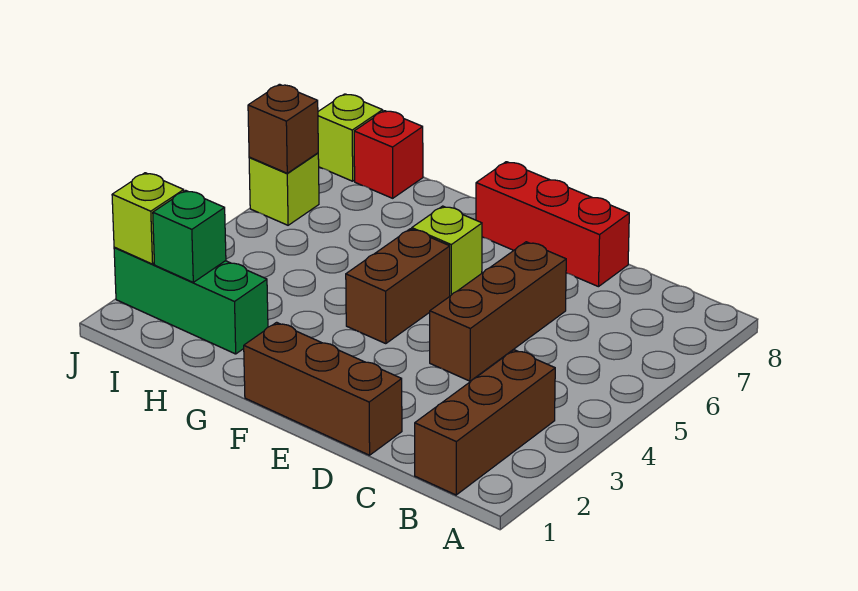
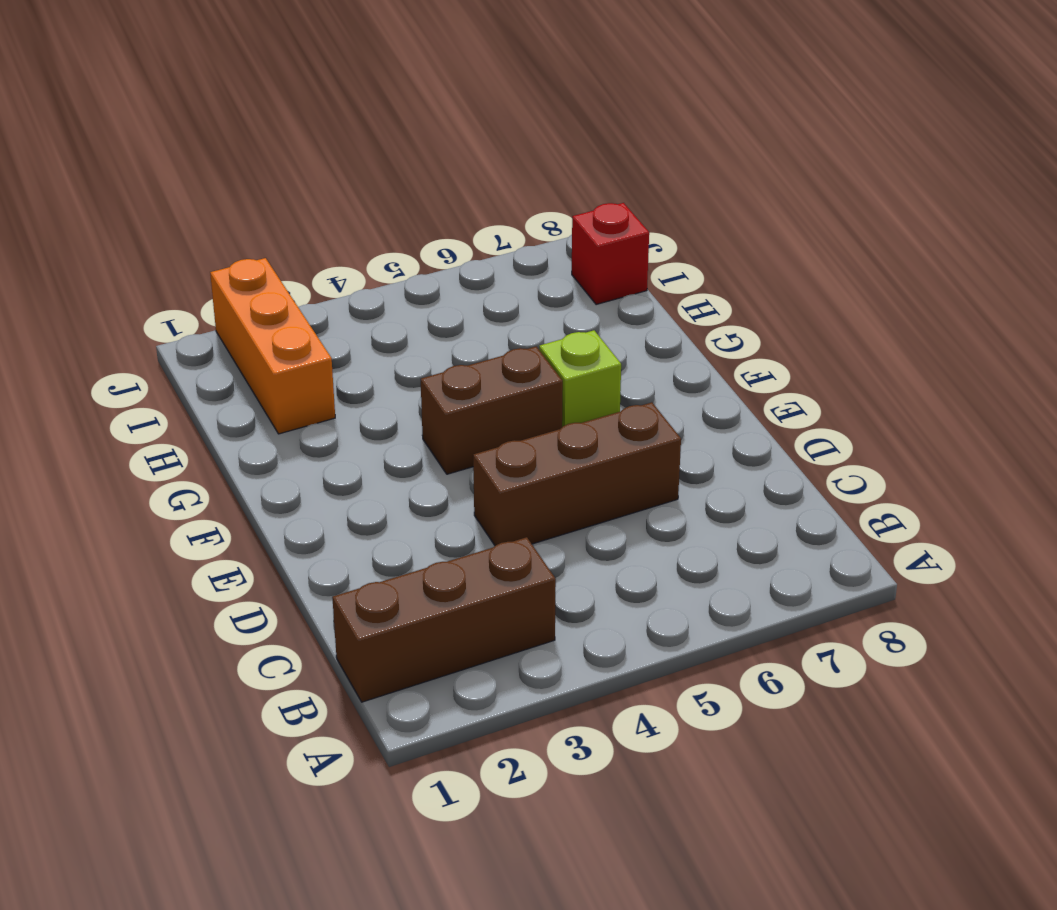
orange 1x3 brick [210,258,335,434] -> green 1x3 brick [114,247,268,354]
none -> brown 1x3 brick [244,322,402,455]
none -> red 1x3 brick [476,162,629,287]
none -> lime 1x1 brick [249,153,319,225]

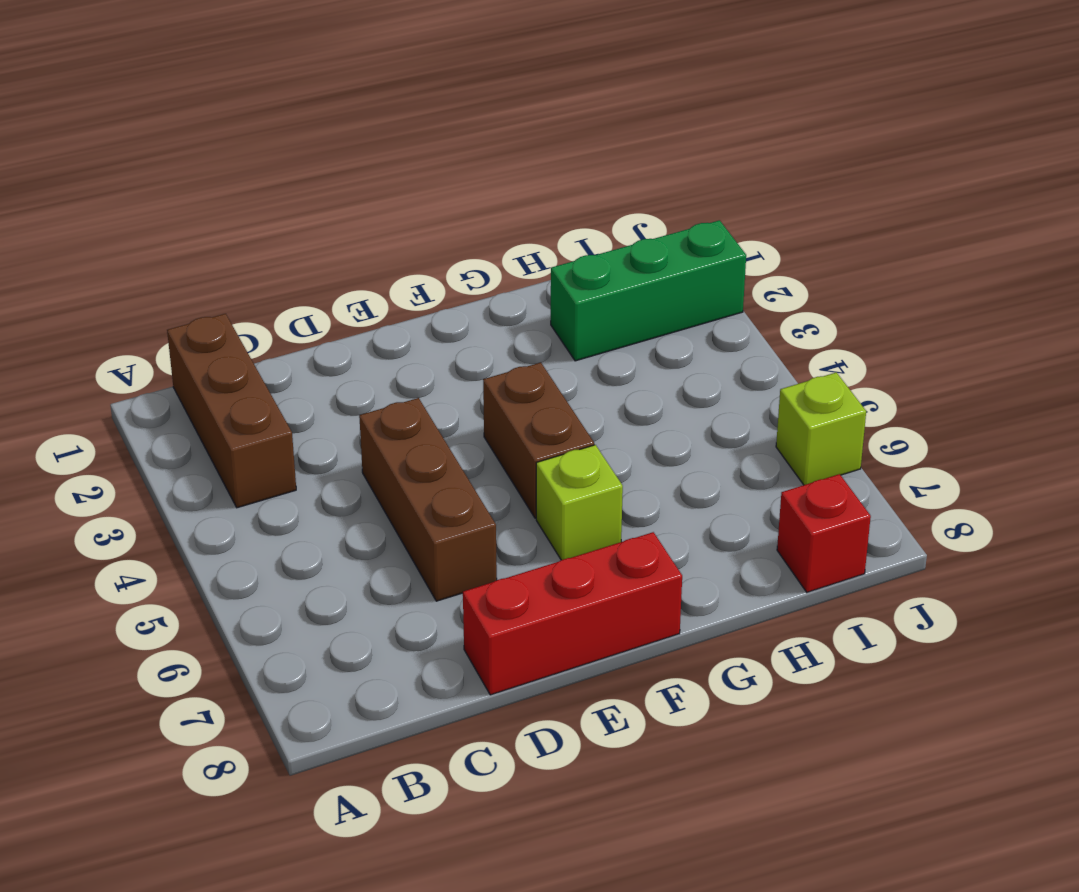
none -> brown 1x3 brick [244,322,402,455]
none -> lime 1x1 brick [318,94,383,181]
none -> green 1x1 brick [153,190,226,282]

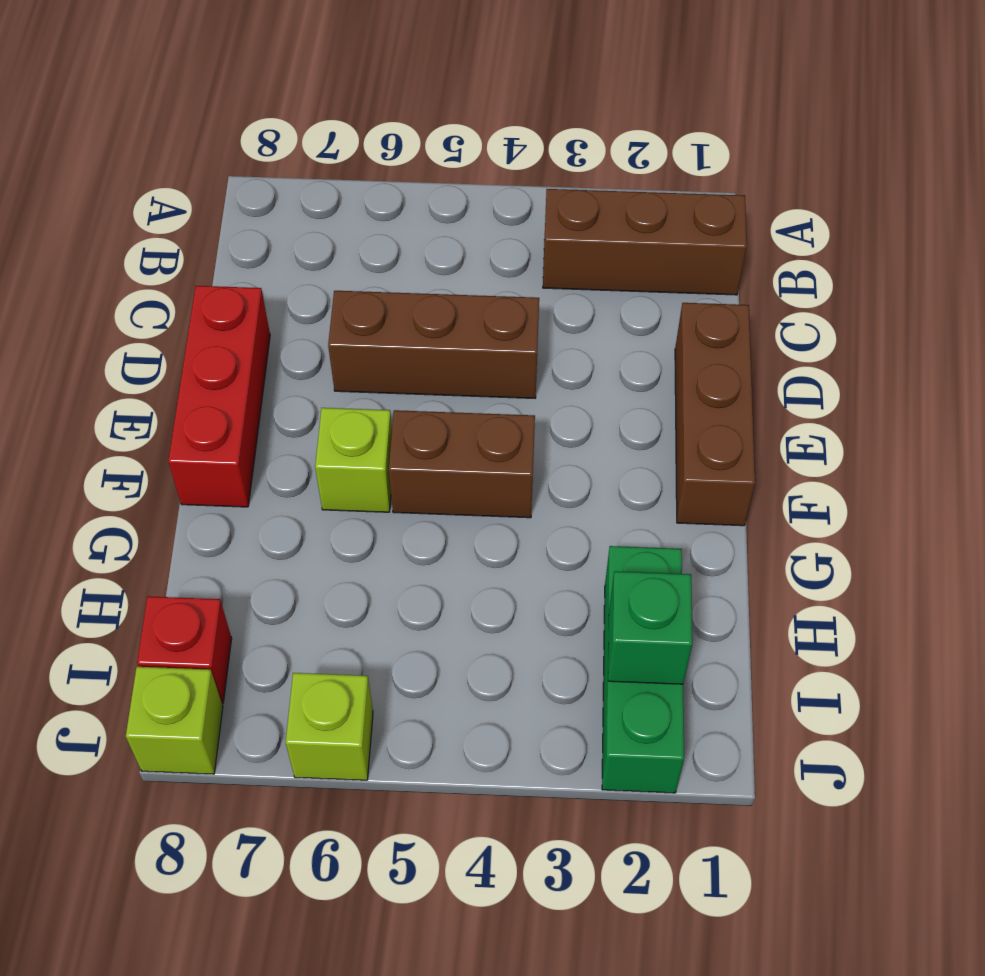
none -> lime 1x1 brick [112,173,184,264]
none -> brown 1x1 brick [248,84,318,173]

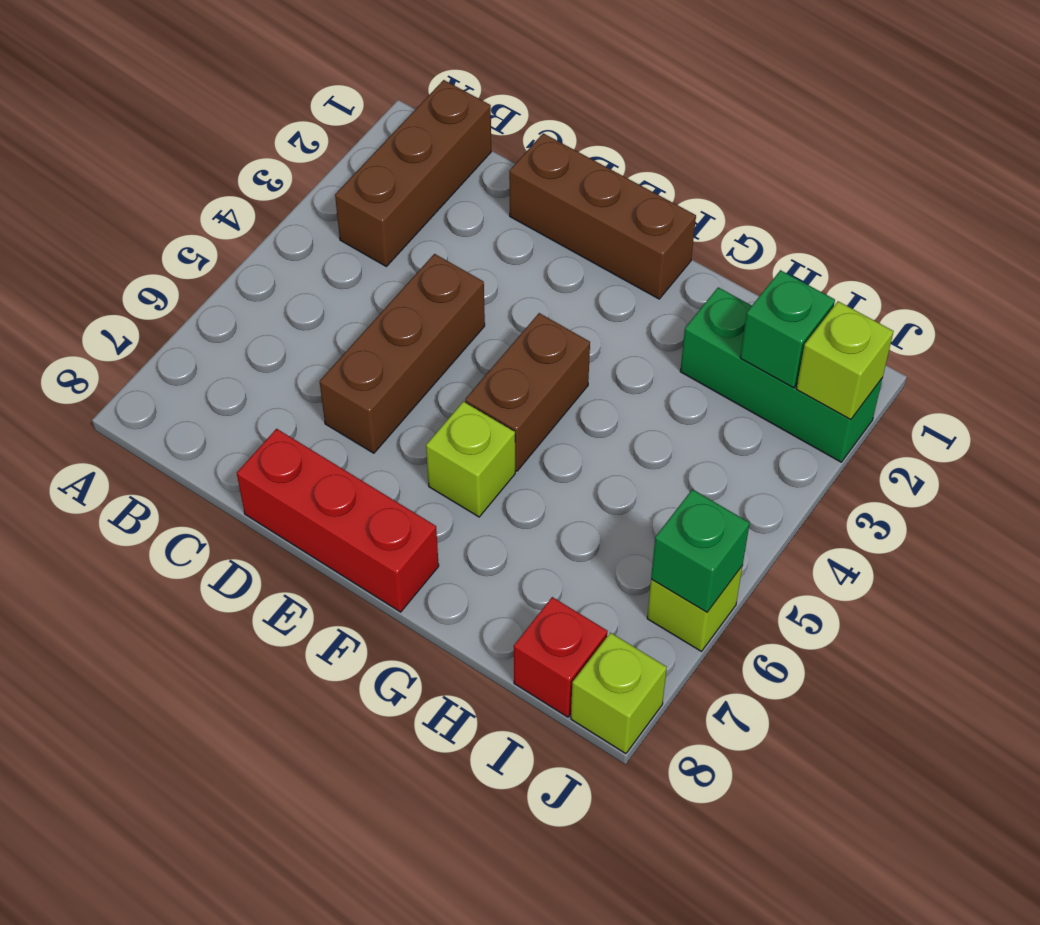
green 1x1 brick [651,489,750,612] -> brown 1x1 brick [248,84,318,173]

